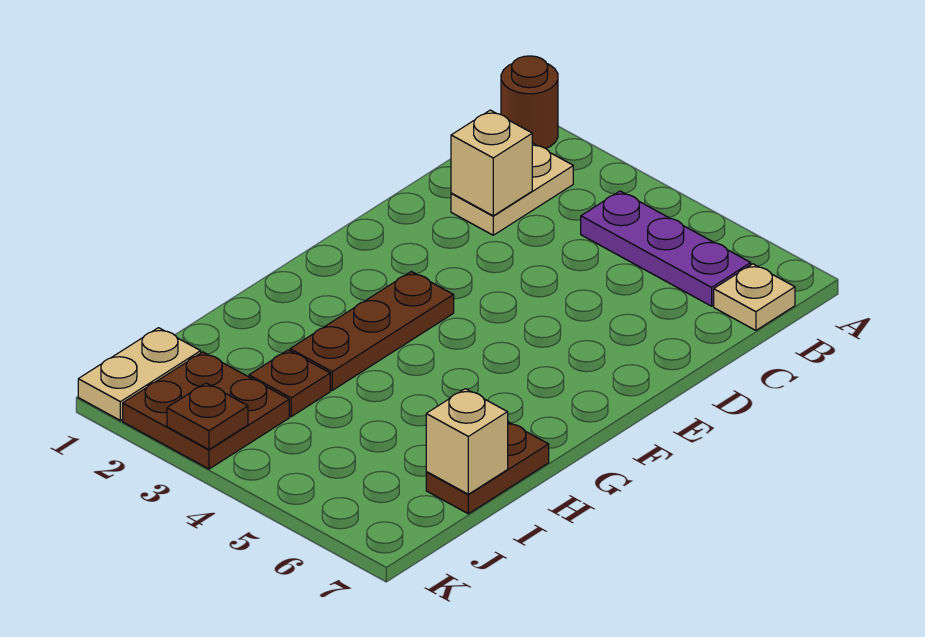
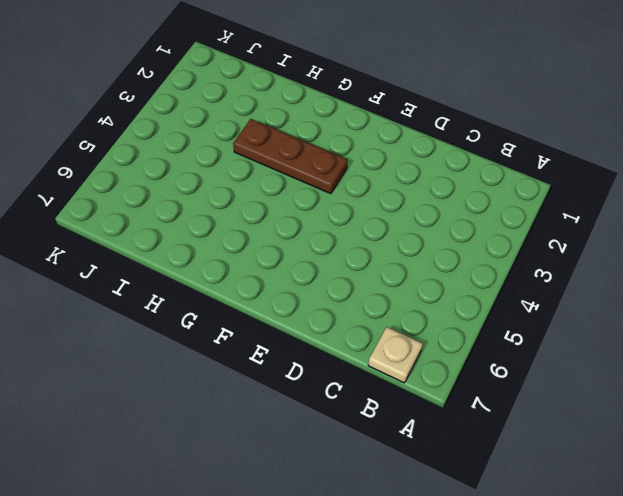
none -> brown 1x1 round brick [501,56,558,148]
none -> tan 1x2 plate [451,143,573,235]
none -> purple 1x3 plate [581,191,751,306]

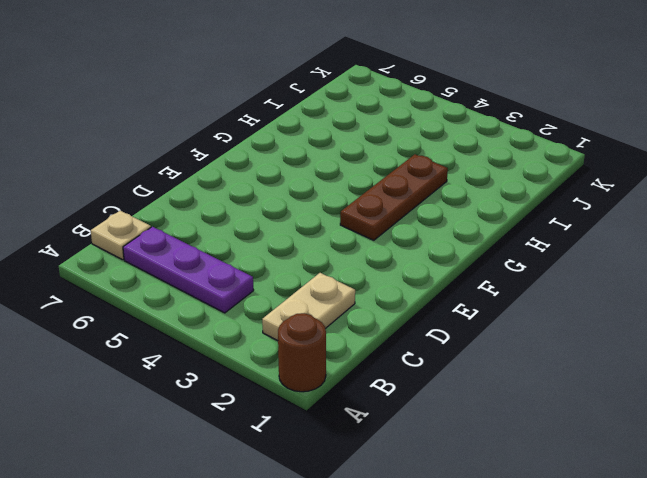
none -> brown 1x2 plate [426,422,549,514]
none -> brown 1x1 plate [249,350,330,417]
none -> tan 1x2 plate [78,328,201,420]

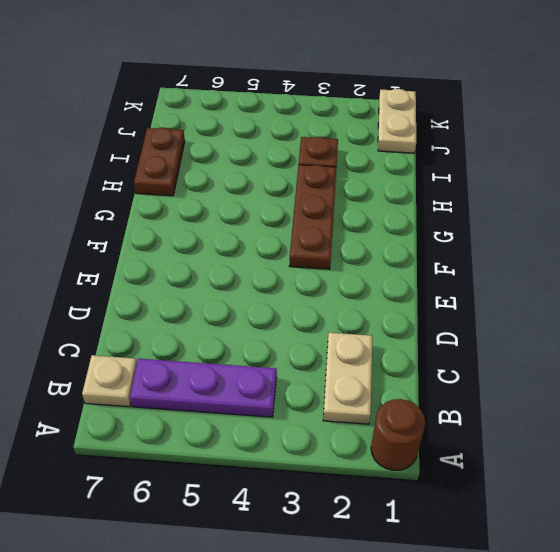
none -> brown 2x2 plate [123,352,289,469]
none -> tan 1x1 brick [451,110,532,216]
none -> tan 1x1 brick [426,389,508,494]

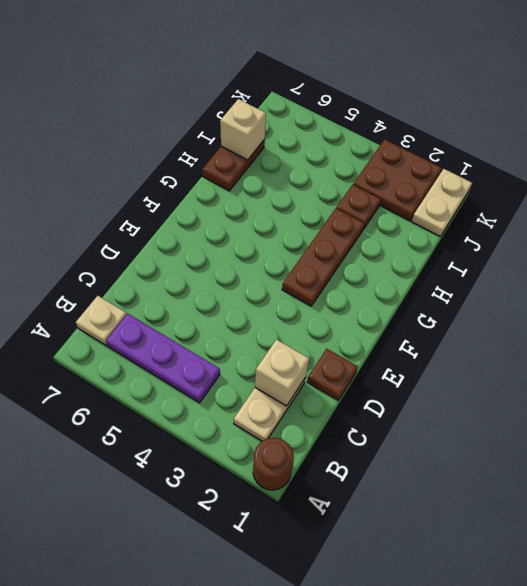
brown 1x1 plate [307,349,358,400] -> brown 1x1 plate moved to [167,383,248,449]

